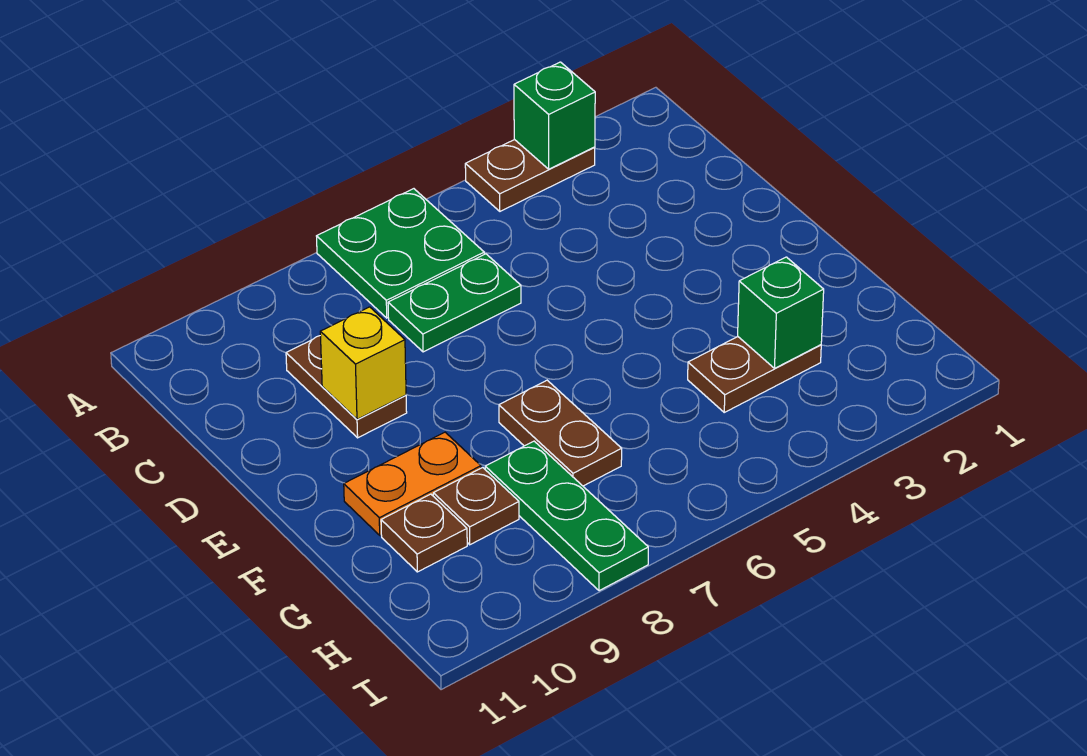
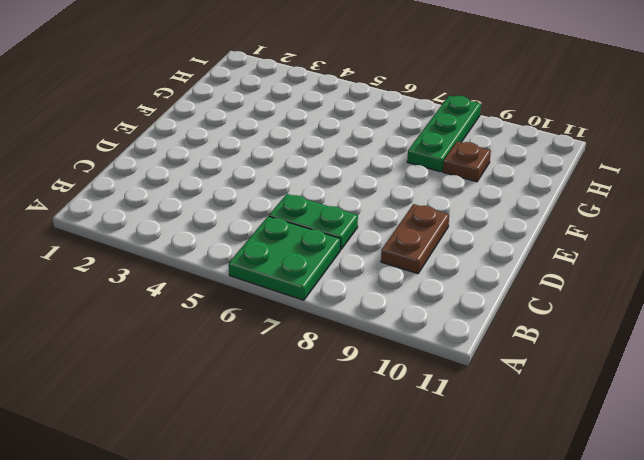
none -> brown 1x2 plate [465,140,595,211]
none -> brown 1x2 plate [499,380,622,486]
none -> orange 1x2 plate [344,432,481,535]

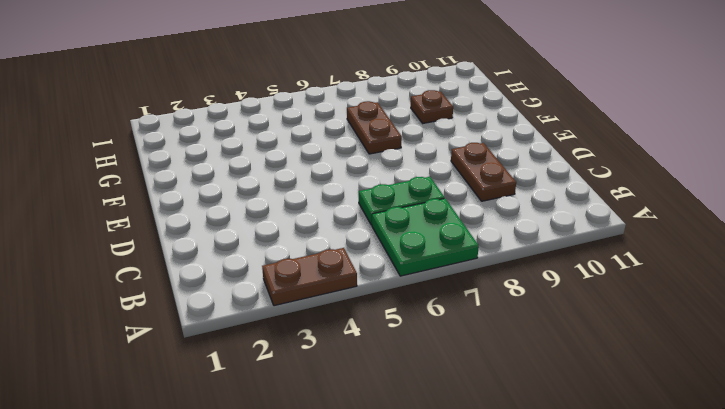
none -> orange 1x2 plate [344,432,481,535]
none -> brown 1x2 plate [688,337,821,412]
none -> green 1x3 plate [485,441,648,591]

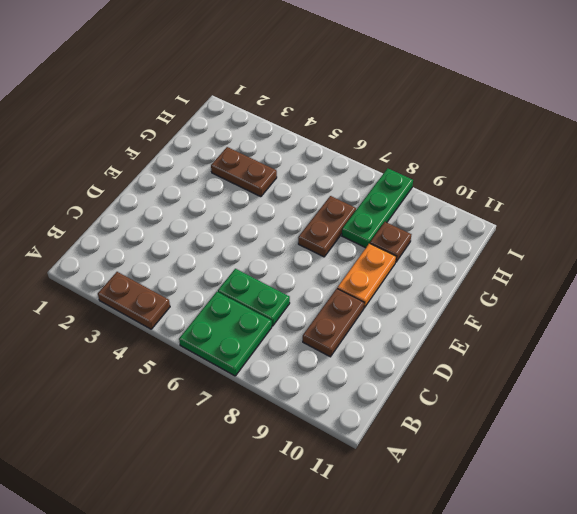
orange 1x2 plate [337,243,396,308] -> orange 1x2 plate turned to [344,432,481,535]
none -> brown 1x1 plate [381,494,467,572]
none -> green 1x1 brick [514,62,595,169]
none -> yellow 1x1 brick [320,307,406,419]

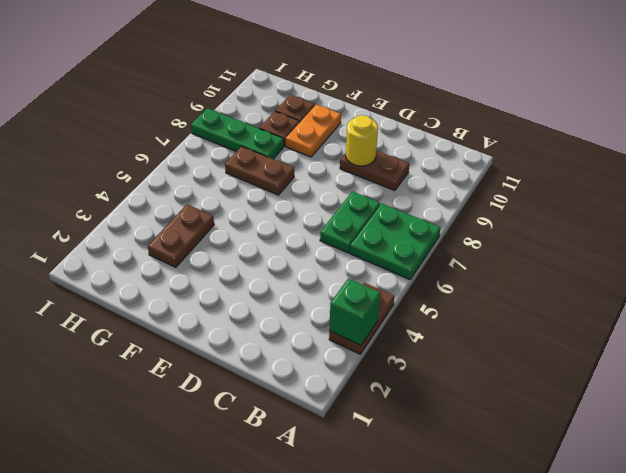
yellow 1x1 round brick [346,115,378,166] -> yellow 1x1 brick [320,307,406,419]
none -> green 1x1 brick [738,257,824,368]

